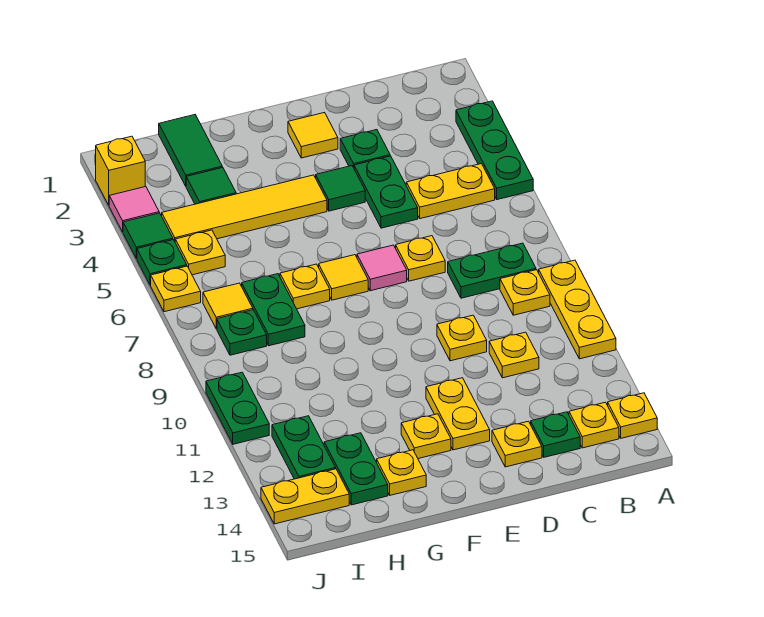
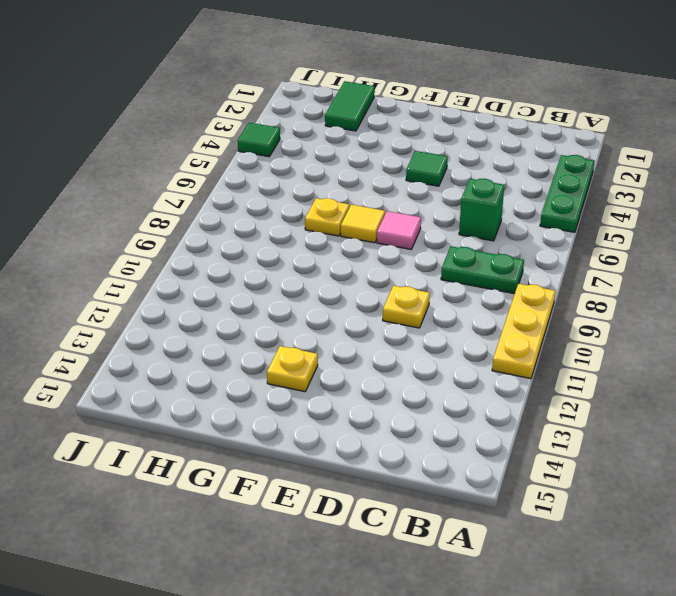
green 1x1 brick [459,179,504,241] -> none
none -> yellow 1x1 plate [608,393,657,438]
none -> yellow 1x2 plate [406,164,495,219]
none -> yellow 1x1 plate [500,270,550,315]
none -> yellow 1x1 plate [569,402,619,448]

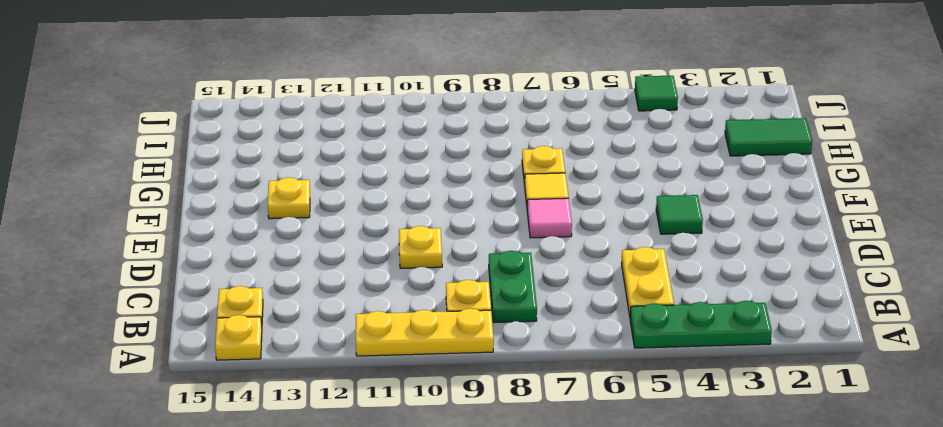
none -> yellow 1x1 plate [489,332,539,378]
none -> green 1x1 plate [531,412,580,457]
none -> green 1x1 plate [340,130,390,167]
none -> green 1x2 plate [354,156,418,228]

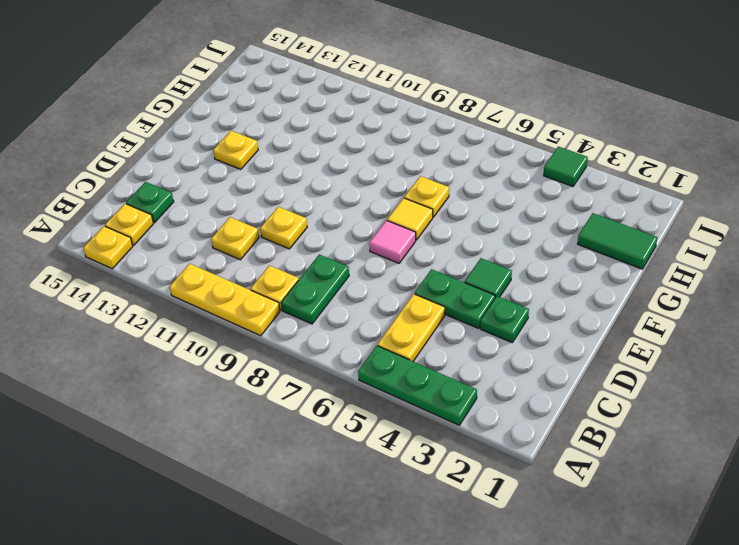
none -> yellow 1x1 plate [396,236,445,281]
none -> yellow 1x1 plate [492,421,542,467]
none -> yellow 1x1 tile [288,113,338,158]
none -> yellow 1x2 plate [426,378,490,450]

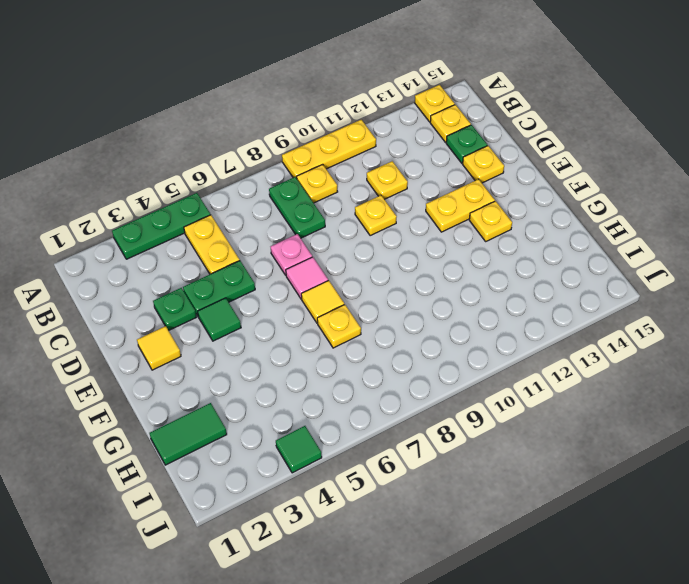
pink 1x1 plate [271,234,312,275] -> yellow 1x1 plate [396,236,445,281]
none -> yellow 1x4 tile [162,175,327,241]
none -> yellow 1x1 plate [377,450,426,495]
none -> green 1x1 tile [186,167,236,204]
none -> green 1x2 plate [242,274,305,346]

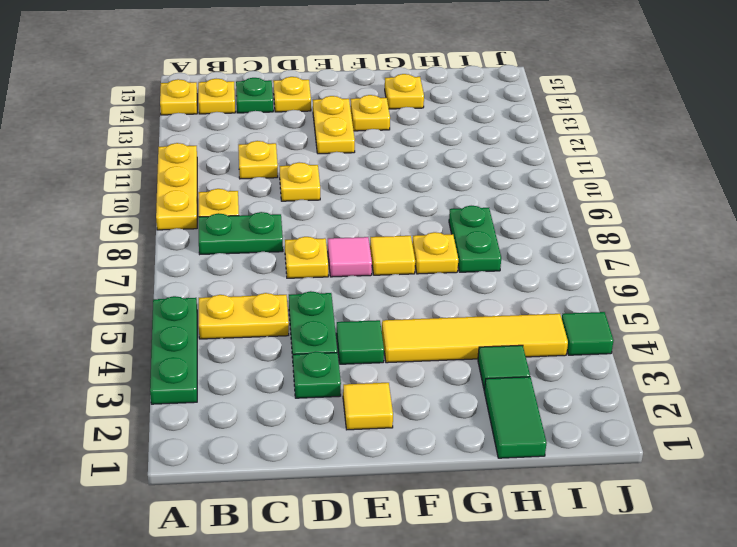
none -> green 1x2 plate [324,433,388,505]
none -> yellow 1x1 plate [175,230,225,275]
none -> yellow 1x1 tile [203,283,253,329]
none -> green 1x1 plate [217,310,267,355]

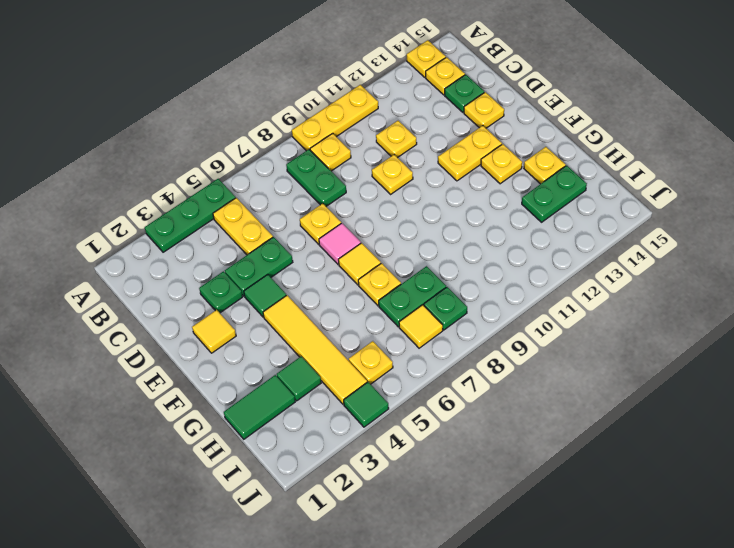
none -> green 1x2 plate [272,416,336,479]
none -> yellow 1x2 plate [261,469,349,524]
none -> yellow 1x1 brick [96,136,145,205]
none -> pink 1x1 tile [109,186,159,232]

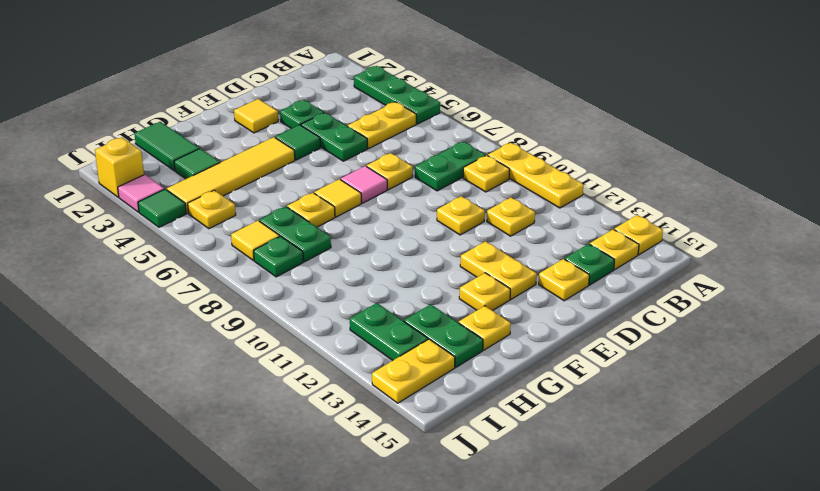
none -> green 1x1 plate [137,240,187,285]
none -> yellow 1x1 plate [151,266,201,312]
none -> green 1x2 plate [206,372,269,444]

